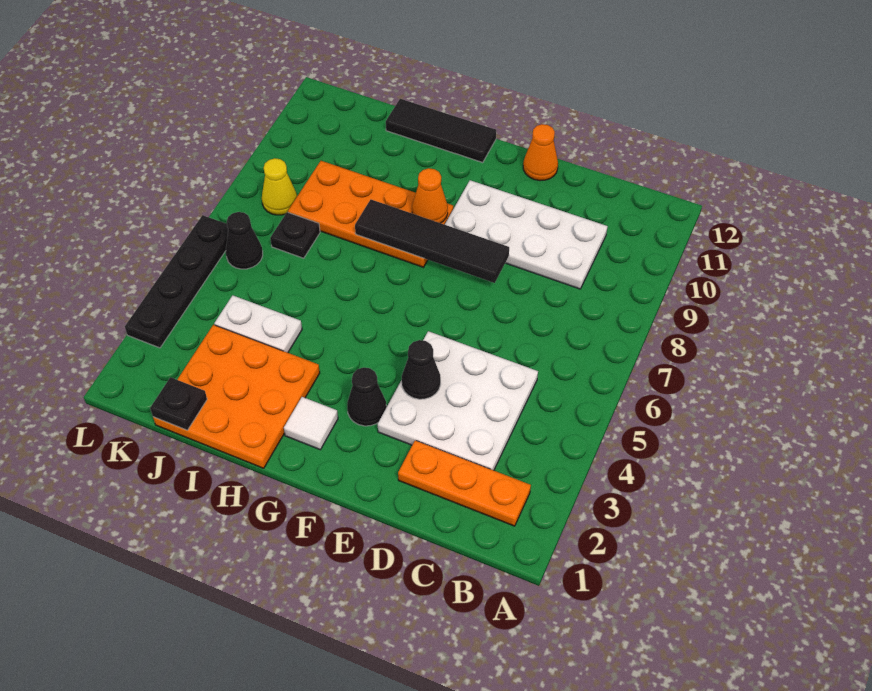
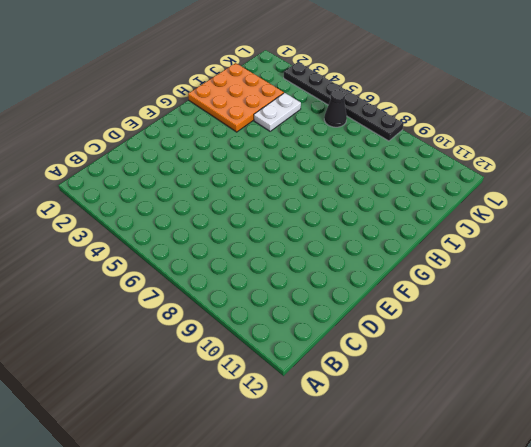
black 1x6 plate [284,62,404,141] -> black 1x4 plate [125,215,228,348]
none -> orange 1x3 plate [398,440,531,526]
none -> white 3x3 plate [378,331,538,470]
none -> white 2x4 plate [445,180,608,289]

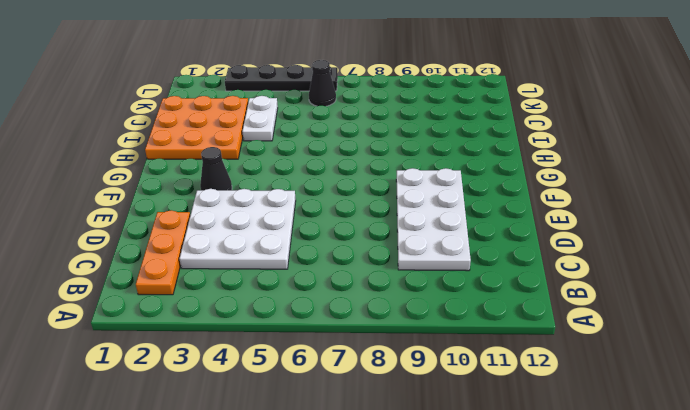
none -> orange 1x1 cone [523,124,558,181]
none -> white 1x1 tile [284,397,338,450]
none -> orange 2x4 plate [288,161,453,267]

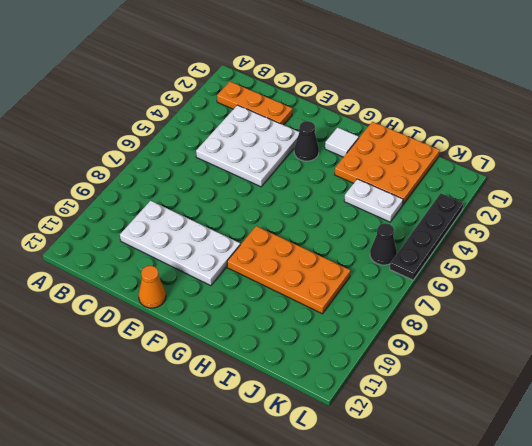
none -> black 1x3 tile [386,99,496,162]
none -> black 1x1 plate [270,212,320,258]
none -> yellow 1x1 cone [262,158,297,215]

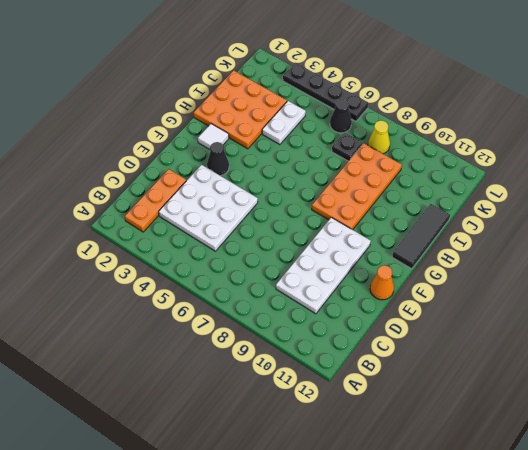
none -> black 1x1 cone [402,340,441,399]
none -> black 1x4 tile [355,200,509,283]
none -> orange 1x1 cone [412,168,448,223]

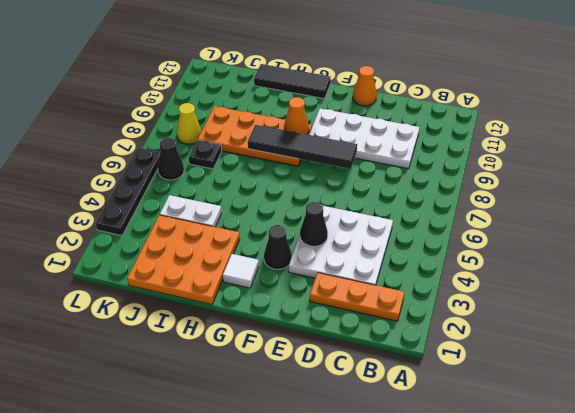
none -> black 1x1 plate [150,377,207,430]

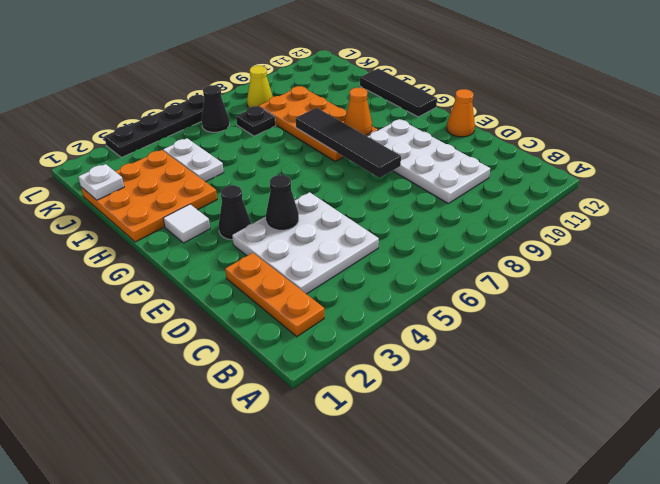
white 1x1 plate [78,164,124,200] -> black 1x1 plate [150,377,207,430]

